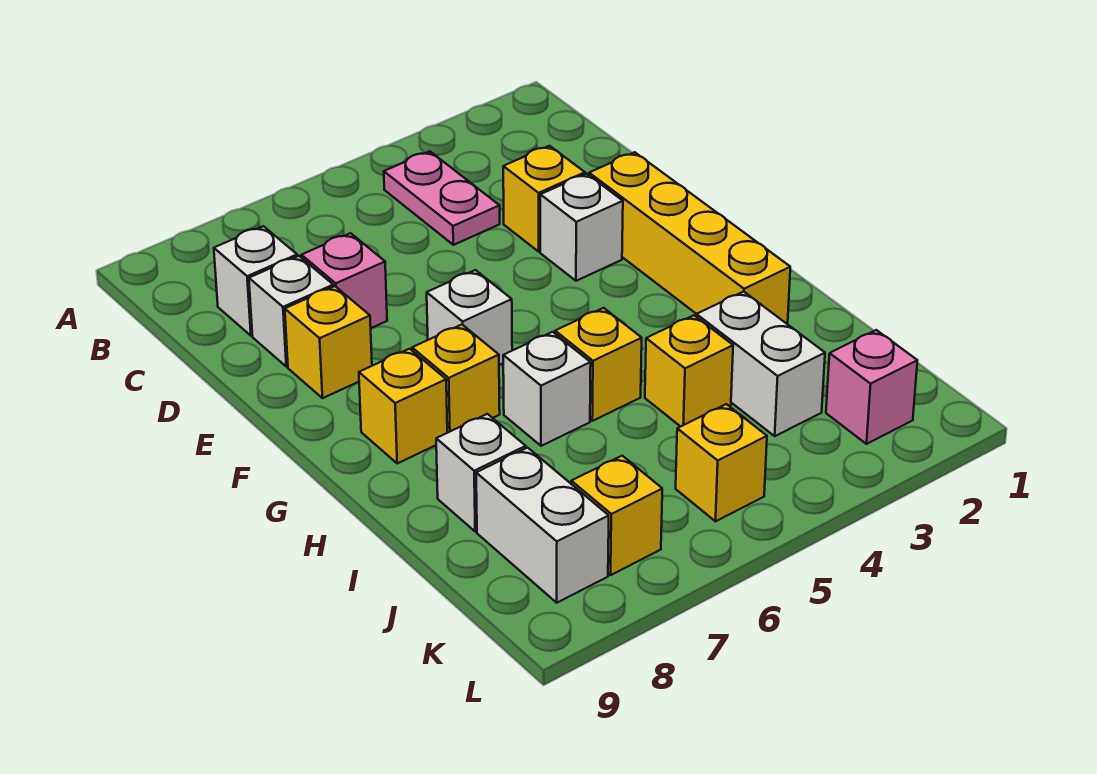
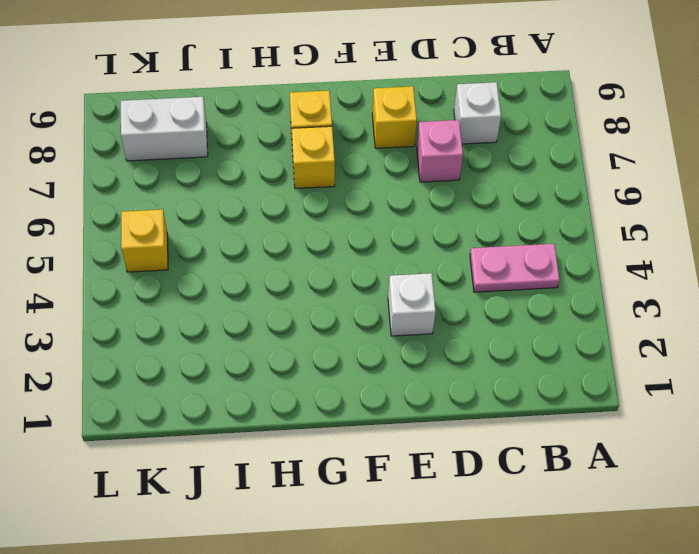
none -> yellow 1x1 brick [503,146,585,252]
none -> white 1x1 brick [249,256,333,367]
none -> yellow 1x4 brick [589,152,790,324]

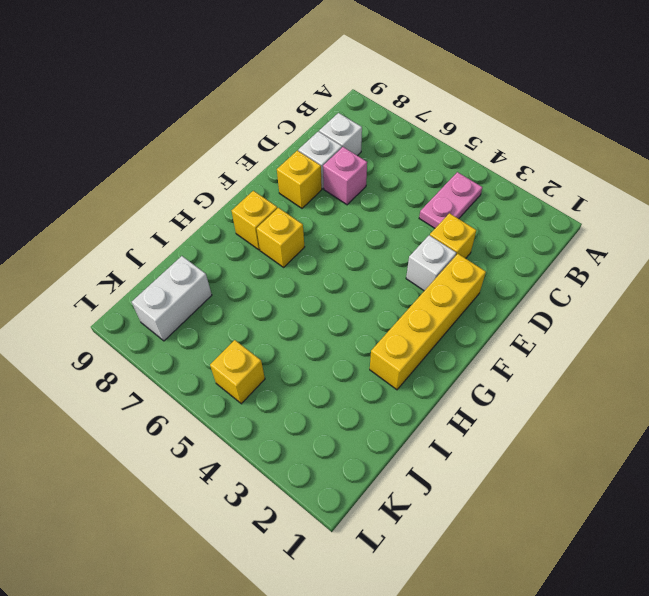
none -> white 1x1 brick [427,270,512,365]
none -> yellow 1x1 brick [555,308,642,421]
none -> white 1x1 brick [503,332,591,446]

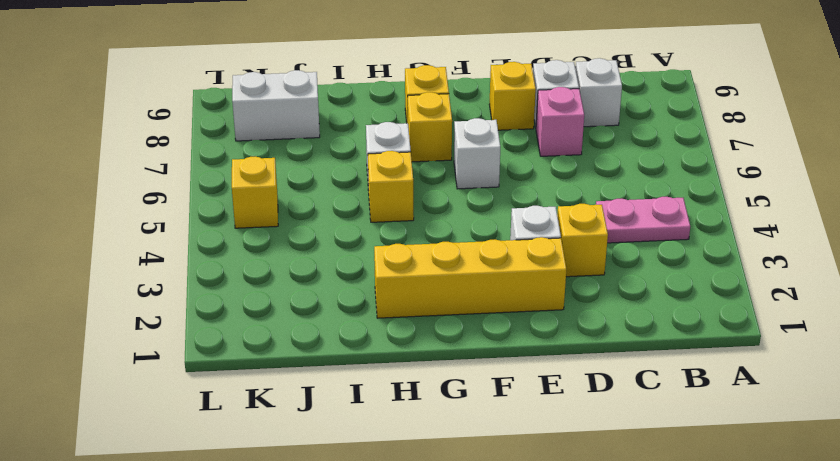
none -> white 1x2 brick [696,292,825,436]
none -> yellow 1x1 brick [645,315,733,427]
none -> white 1x1 brick [436,414,526,532]

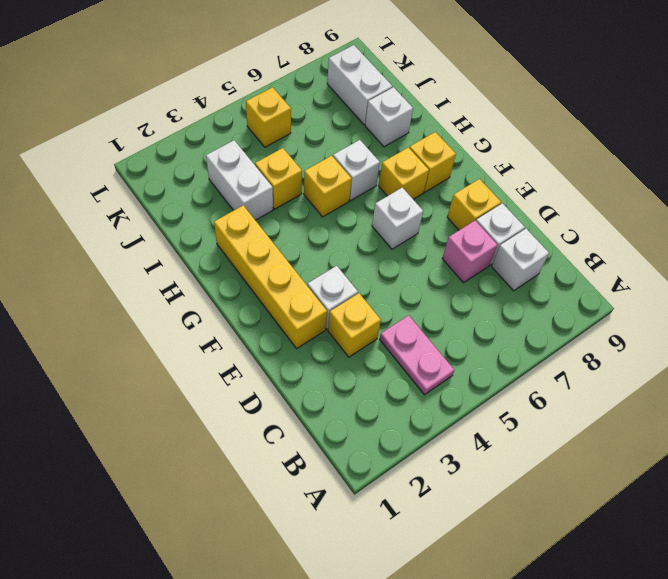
none -> pink 1x1 brick [826,330,917,444]
none -> yellow 1x1 brick [571,456,662,575]

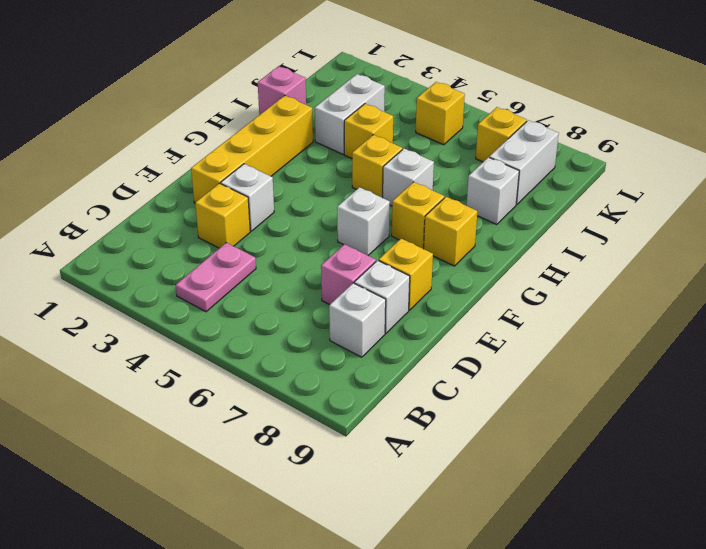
pink 1x1 brick [258,66,306,115] -> pink 1x1 brick moved to [826,330,917,444]

